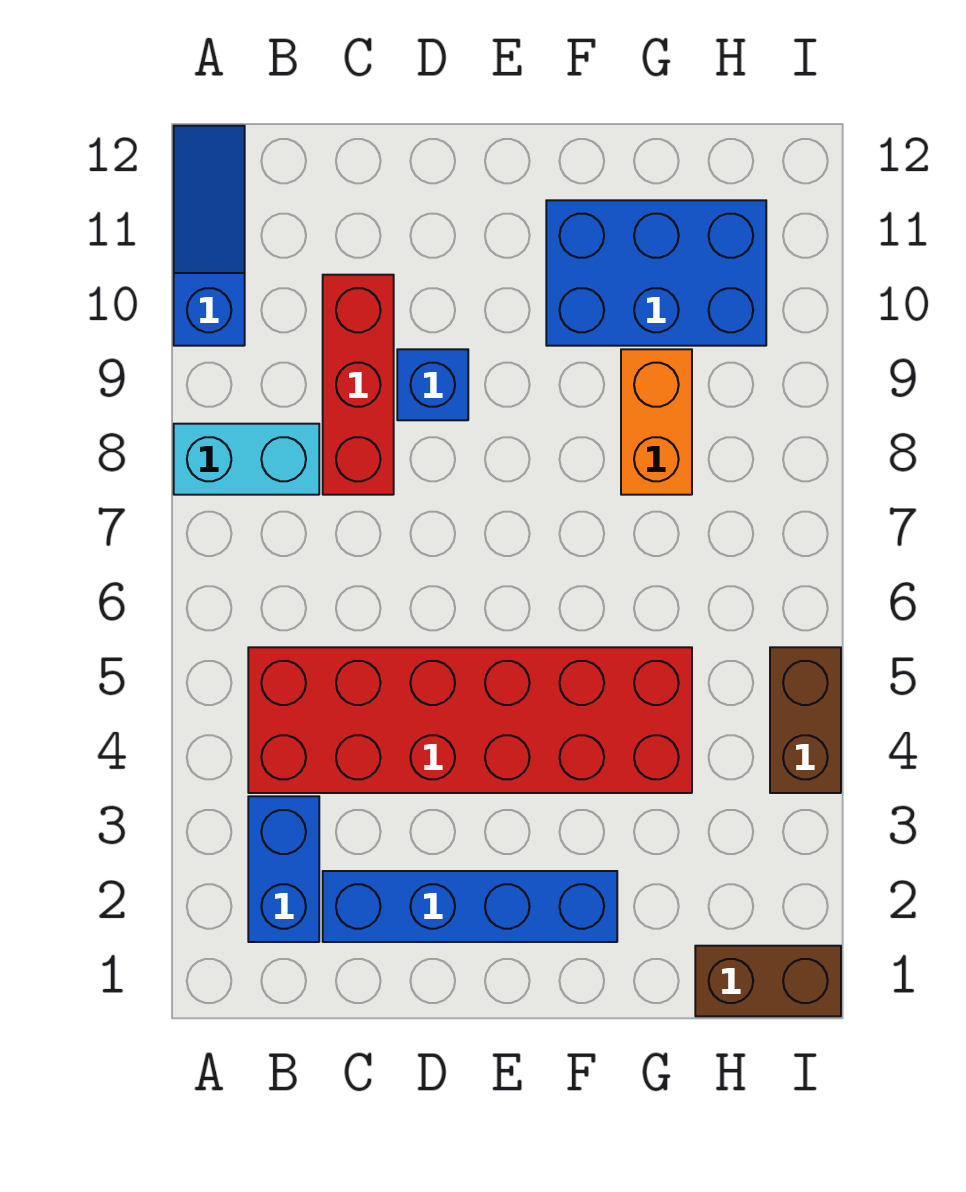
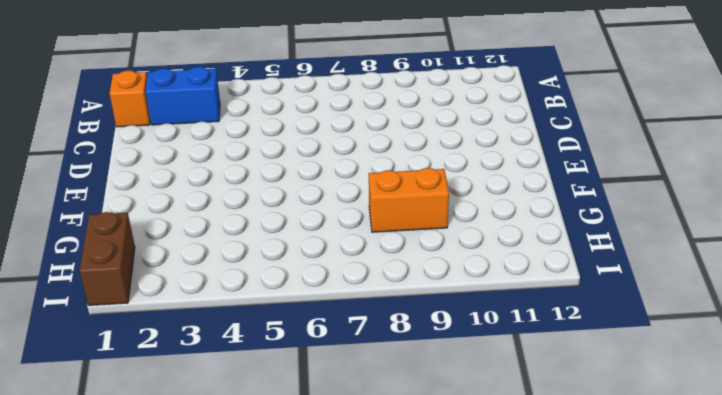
orange 1x1 brick [110,70,150,127] -> none
none -> cyan 1x2 brick [174,424,319,495]
none -> blue 1x3 slope [174,126,245,346]

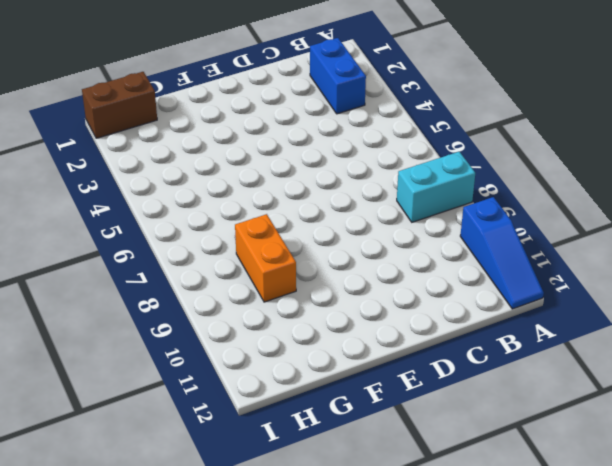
none -> red 2x6 brick [248,647,692,793]
none -> blue 1x4 brick [323,871,617,942]

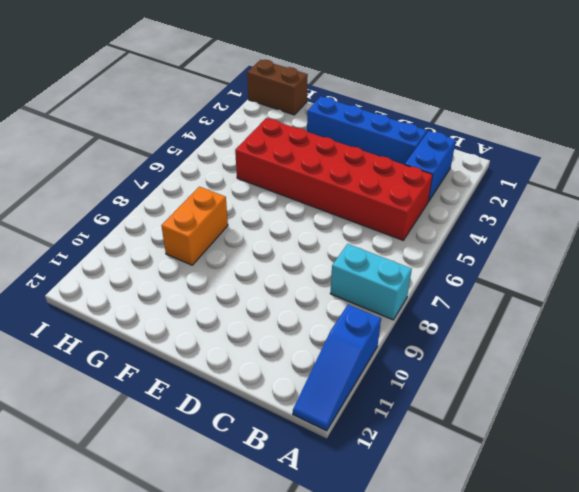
none -> red 1x3 brick [323,275,394,495]
none -> blue 1x1 brick [397,349,468,420]

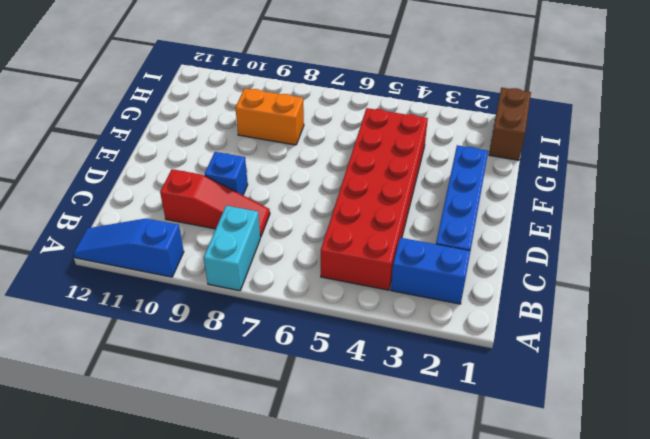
red 1x3 slope [160,169,270,237] -> red 1x3 brick [323,275,394,495]
none -> blue 2x3 brick [546,200,766,346]
none -> brown 1x2 brick [770,647,841,793]

